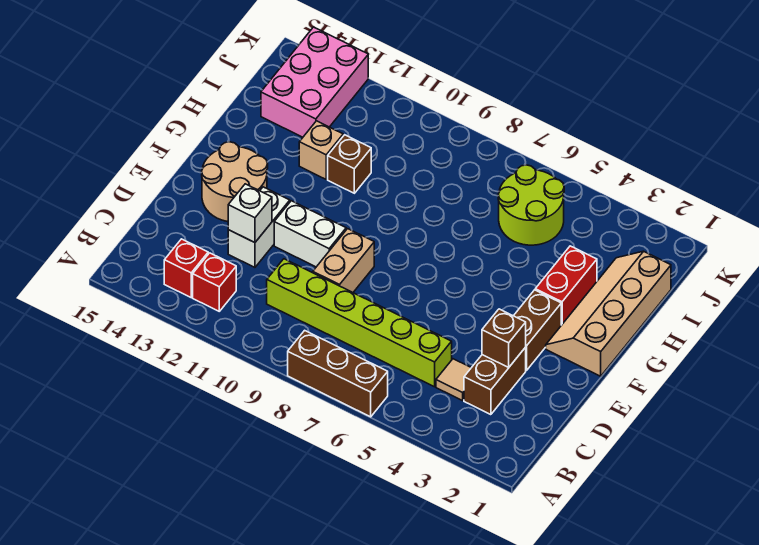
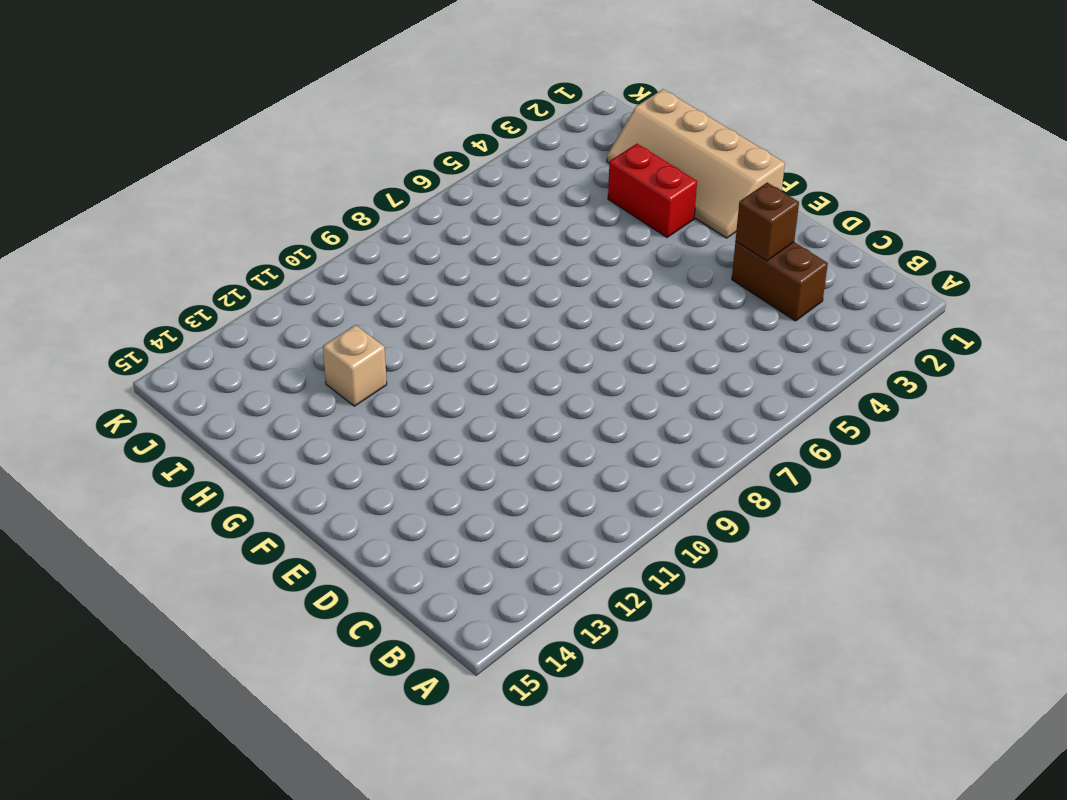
none -> brown 1x3 brick [288,330,388,417]
none -> red 1x1 brick [193,253,236,311]
none -> red 1x1 brick [164,239,208,297]

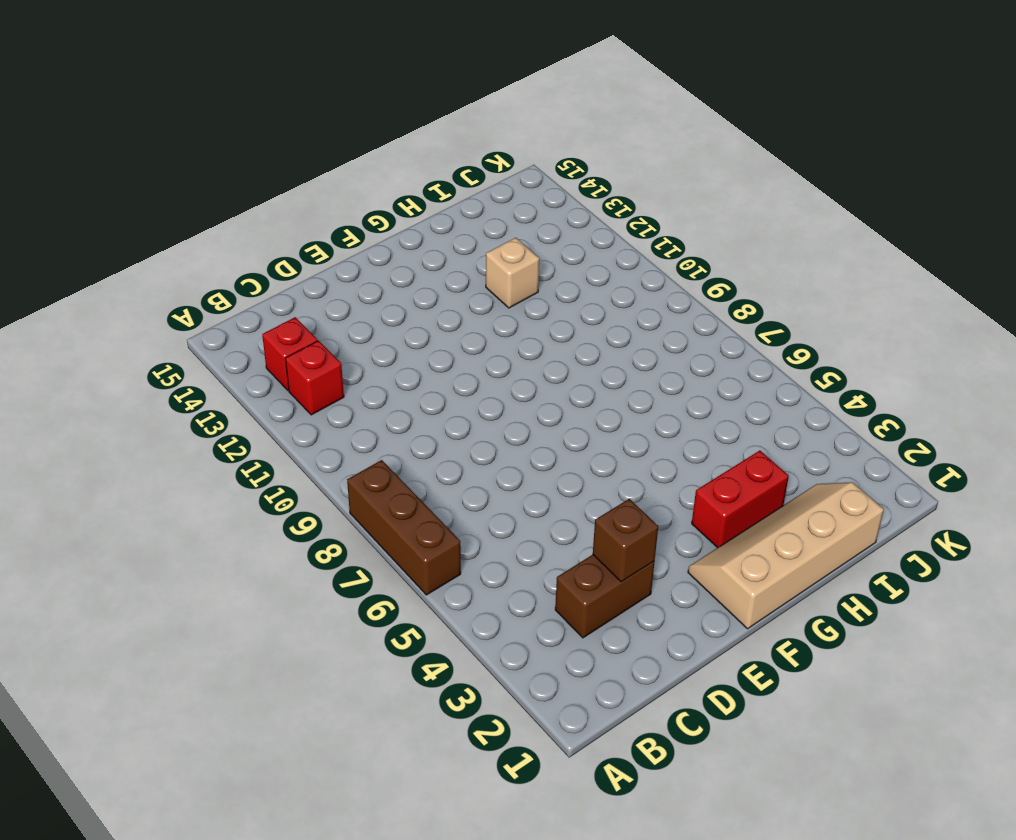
none -> tan 1x1 tile [436,359,471,401]
none -> lime 1x6 brick [267,259,452,387]
none -> tan 1x2 brick [313,229,374,292]

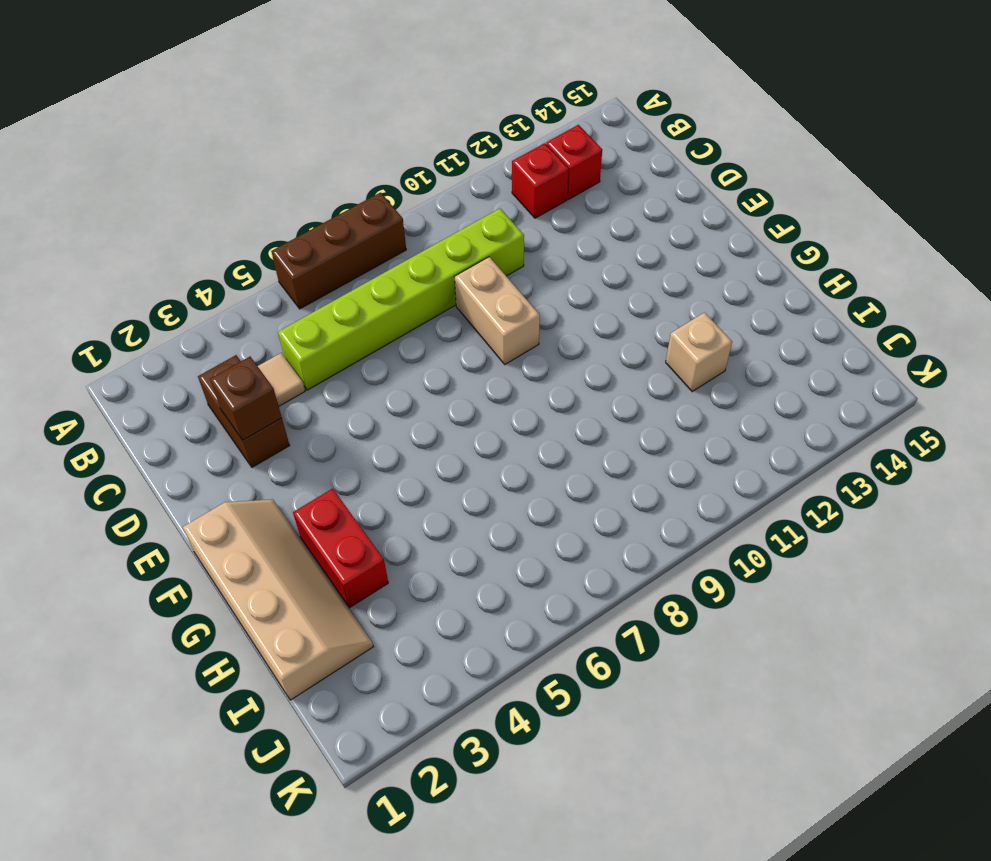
none -> white 1x2 brick [228,187,290,267]
none -> brown 1x2 brick [514,290,561,371]
none -> white 1x2 brick [274,201,346,267]

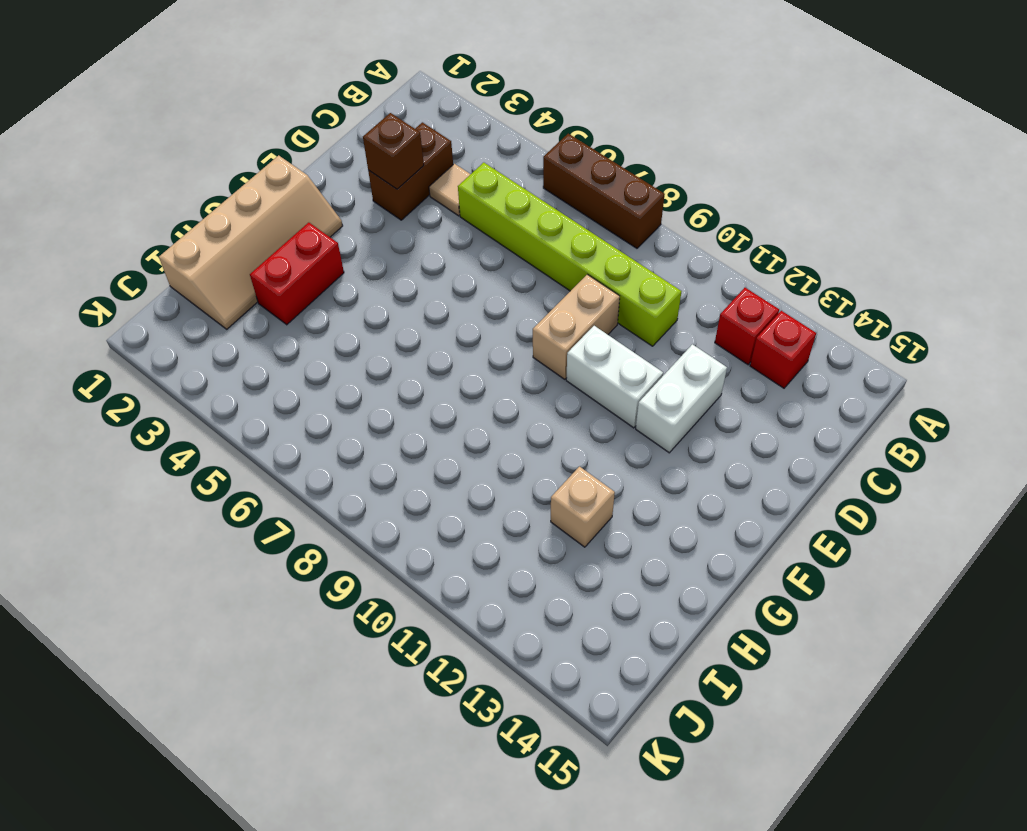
none -> brown 1x2 brick [514,290,561,371]
none -> tan 2x2 round brick [202,142,268,222]
none -> brown 1x1 brick [328,135,371,193]

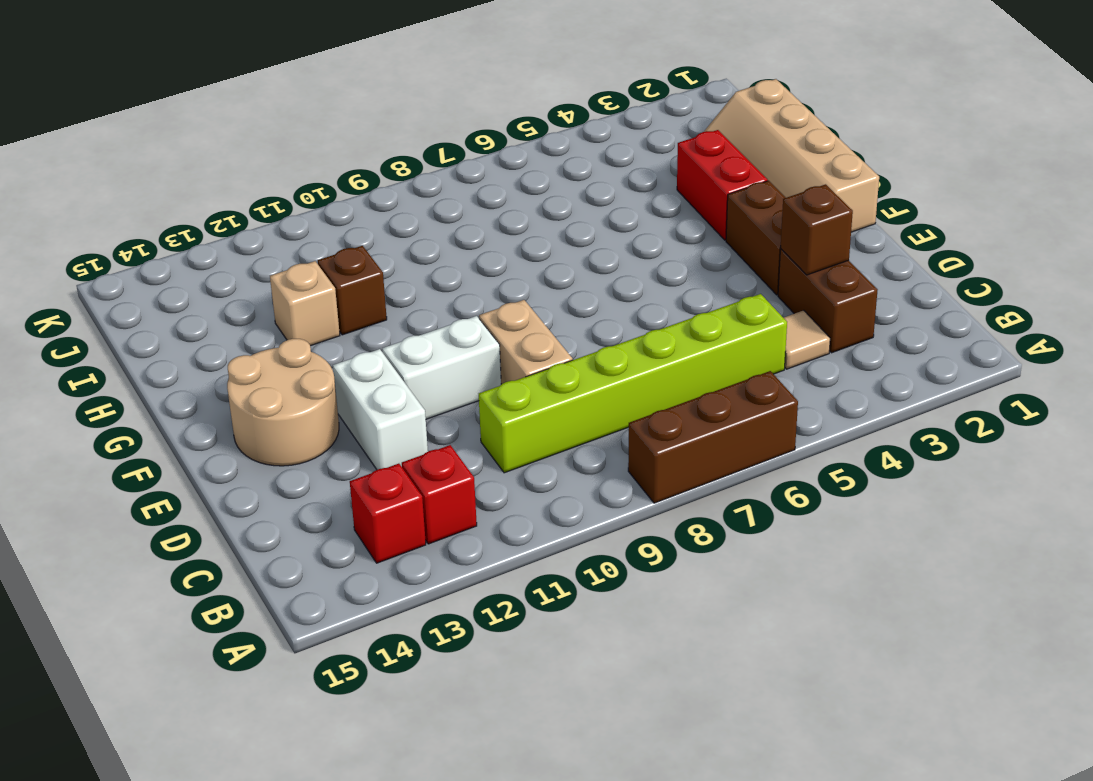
none -> lime 2x2 round brick [498,165,564,245]
none -> pink 2x3 brick [261,27,368,137]
none -> white 1x1 brick [228,184,272,243]

